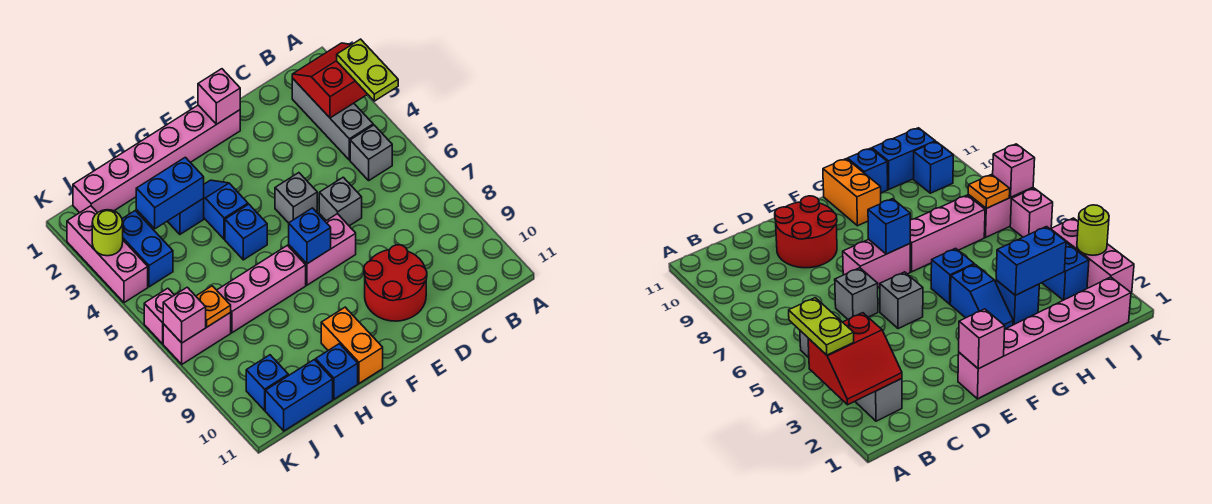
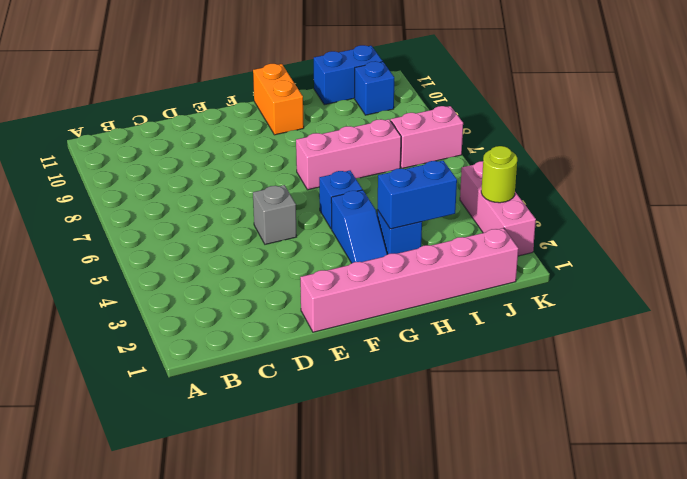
none -> grey 1x3 brick [292,78,373,160]
none -> grey 1x1 brick [350,125,392,180]
none -> grey 1x1 brick [319,177,362,226]

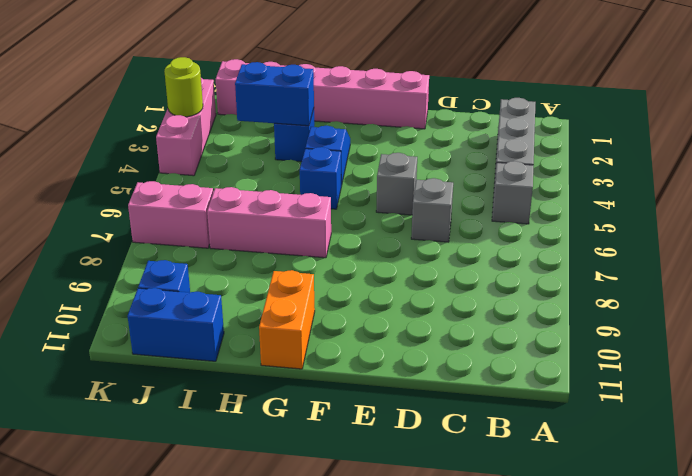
none -> red 2x2 round brick [364,245,427,321]
none -> pink 1x2 brick [289,214,356,285]
none -> blue 1x1 brick [316,344,358,399]

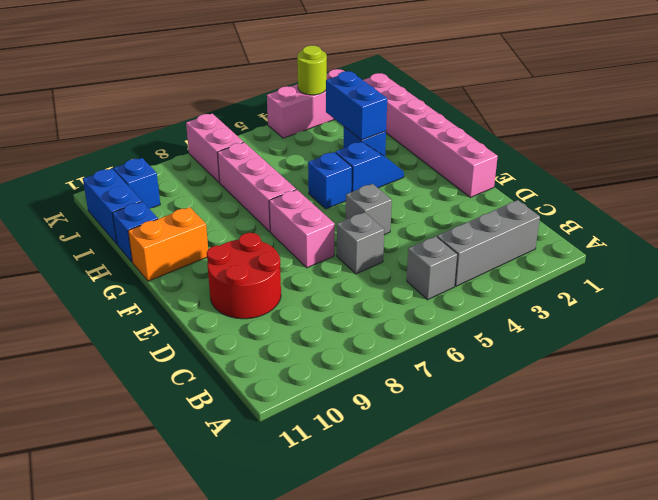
none -> blue 1x2 brick [122,211,173,287]
none -> pink 1x1 brick [144,288,174,344]
none -> red 2x2 slope [292,43,367,118]

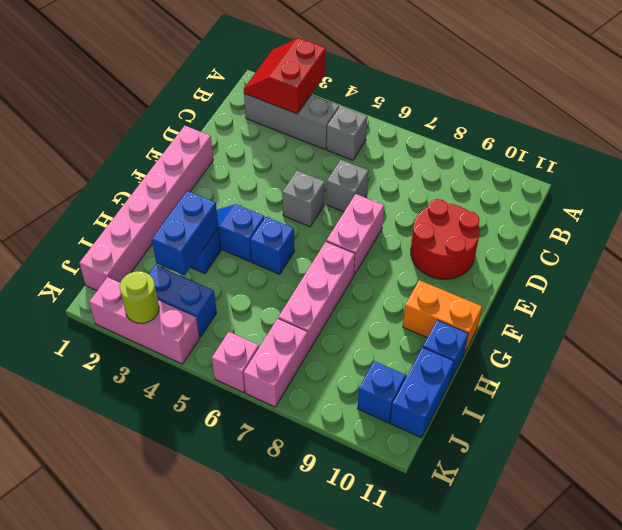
none -> pink 1x1 brick [198,69,240,124]
none -> blue 1x1 brick [289,208,331,264]
none -> orange 1x1 plate [196,286,231,327]

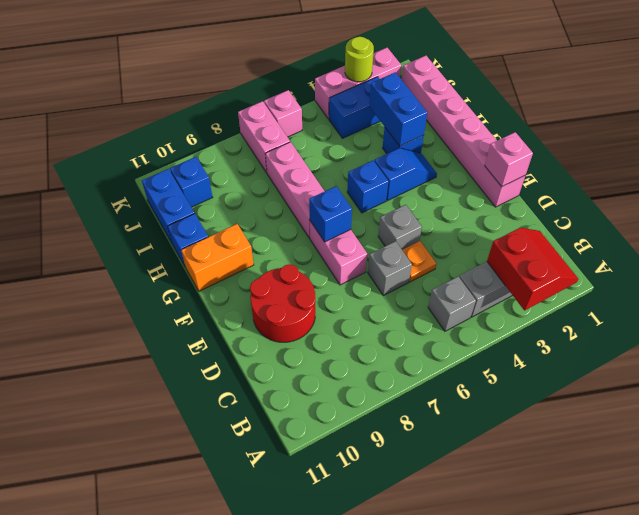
orange 1x1 plate [402,241,436,282] -> orange 1x1 plate moved to [196,286,231,327]
none -> pink 1x1 brick [163,287,206,343]
none -> lime 1x2 plate [337,39,398,101]

